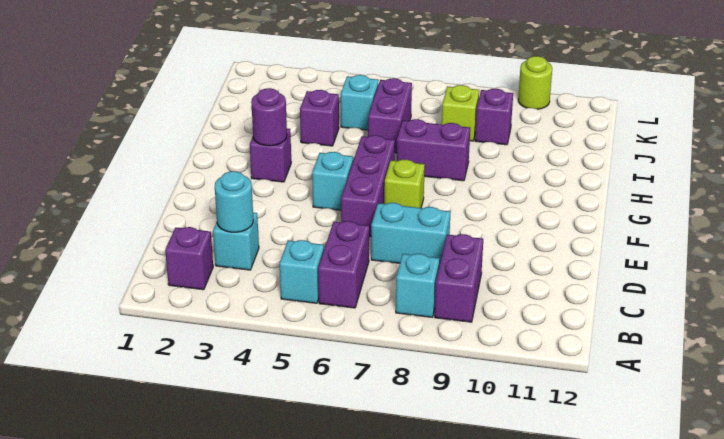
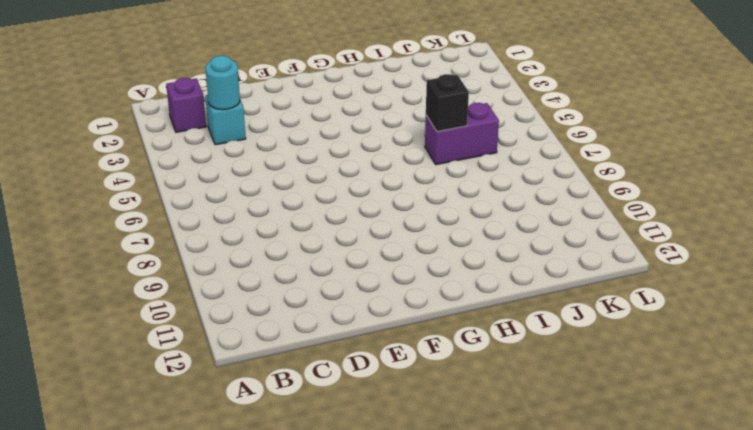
black 1x1 brick [426,74,469,131] -> none
none -> cyan 1x1 brick [280,240,324,303]
none -> purple 1x2 brick [318,221,369,308]
none -> cyan 1x1 brick [396,254,439,317]

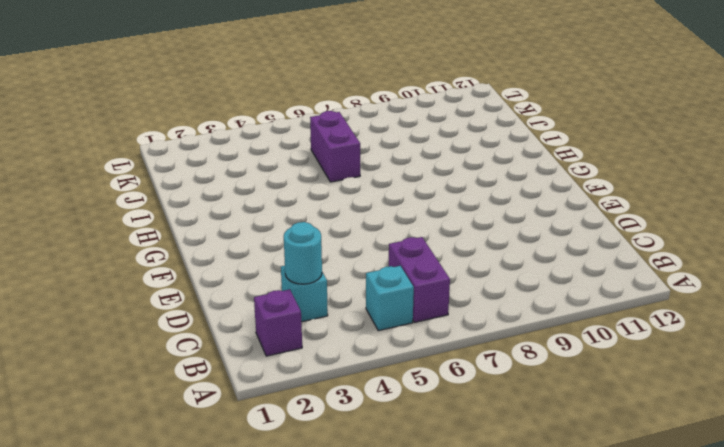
none -> cyan 1x1 brick [396,254,439,317]
none -> purple 1x2 brick [435,234,483,322]
none -> cyan 1x2 brick [371,203,451,266]

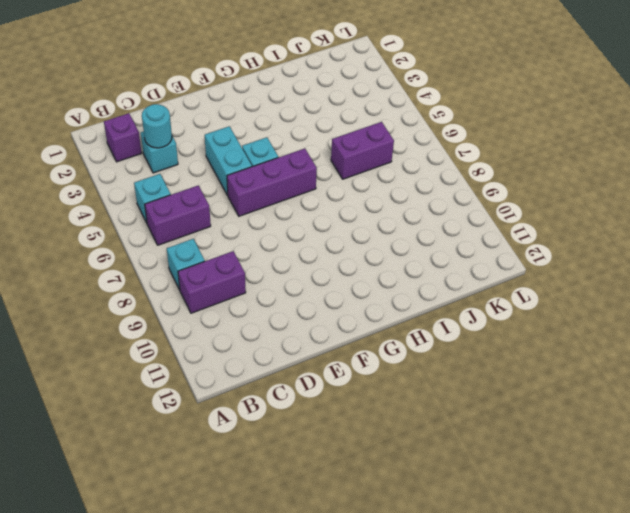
cyan 1x2 brick [205,126,252,196] -> cyan 1x2 brick moved to [371,203,451,266]
none -> lime 1x1 brick [384,160,425,208]
none -> purple 1x1 brick [250,128,291,182]
none -> purple 1x2 brick [397,119,470,181]

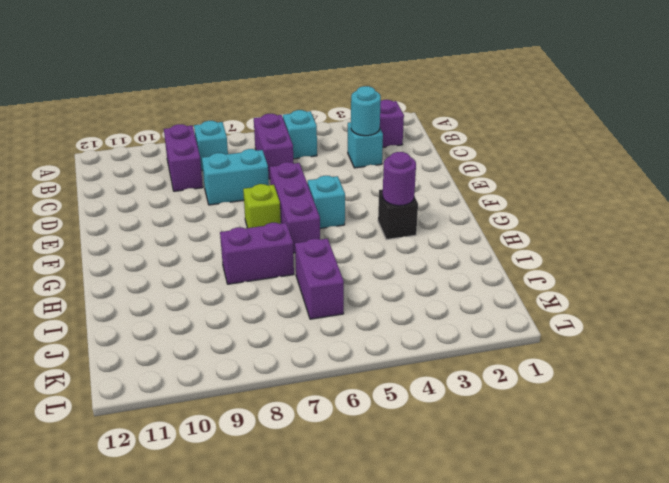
black 1x1 brick [378,189,418,240] -> purple 1x1 brick [250,128,291,182]
none -> purple 1x1 brick [300,90,339,146]
none -> cyan 1x1 brick [341,75,379,130]
none -> lime 1x1 brick [442,85,479,141]

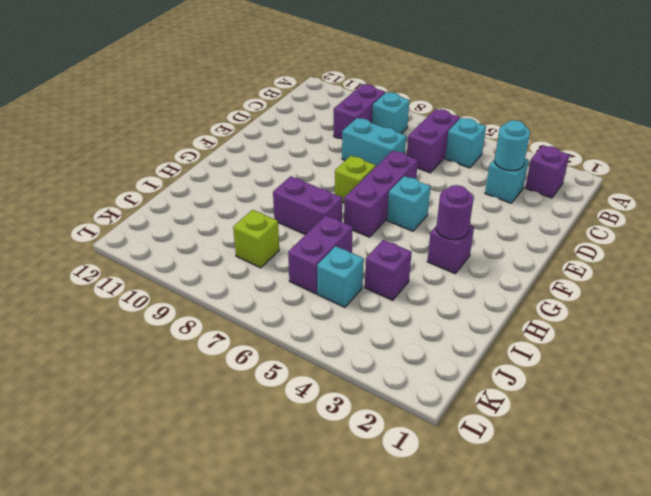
none -> purple 1x1 brick [475,89,513,145]
none -> lime 1x1 round brick [518,56,552,109]

